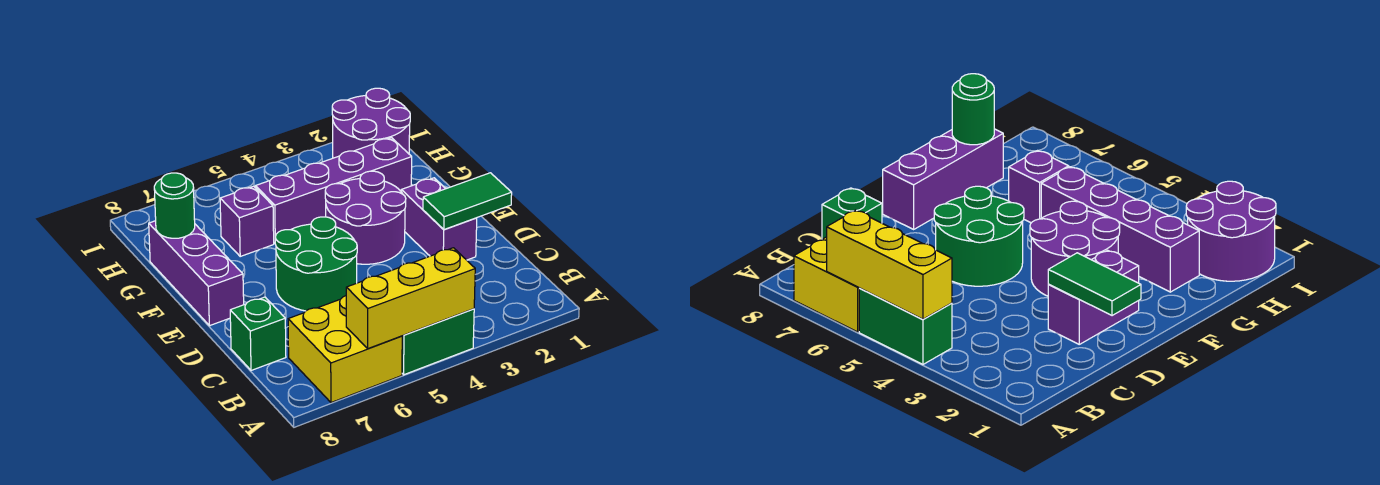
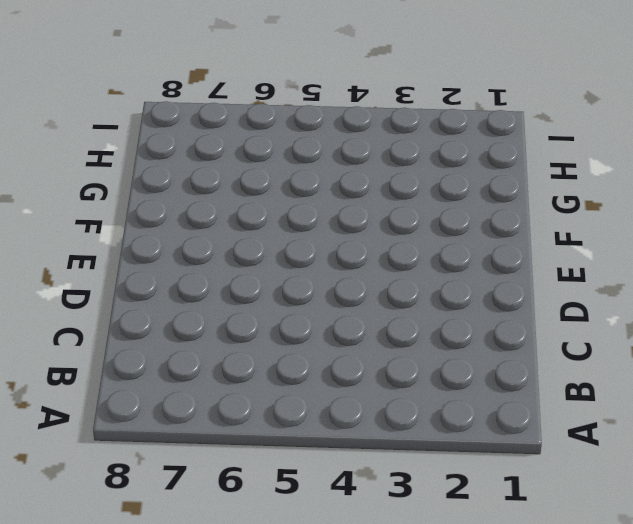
none -> green 1x2 brick [402,309,474,375]
none -> yellow 2x2 brick [288,296,402,403]
none -> green 1x1 brick [230,297,286,370]

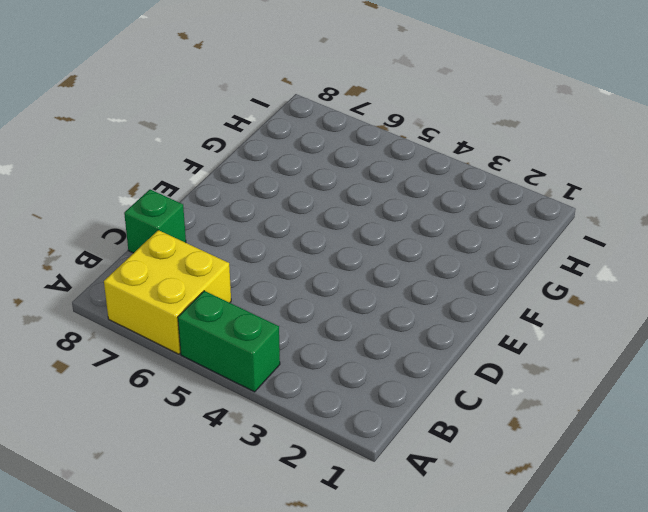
none -> purple 1x2 brick [401,178,477,260]
none -> green 2x2 round brick [275,217,357,311]
none -> purple 2x2 round brick [325,171,406,264]

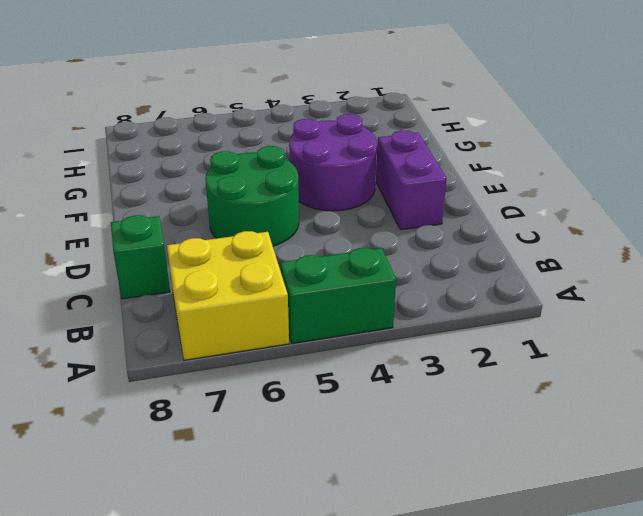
none -> purple 1x3 brick [149,221,244,326]
none -> purple 1x4 brick [255,138,412,243]
none -> purple 1x1 brick [220,186,274,256]

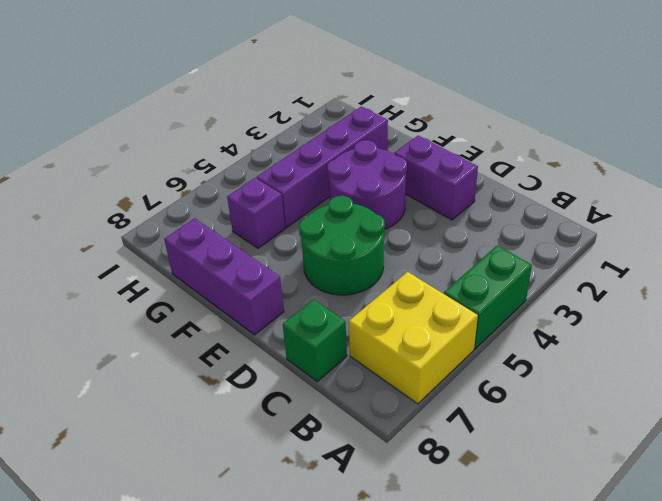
none -> purple 2x2 round brick [332,88,410,158]
none -> yellow 1x3 brick [346,248,475,349]
none -> green 1x2 tile [423,173,512,229]

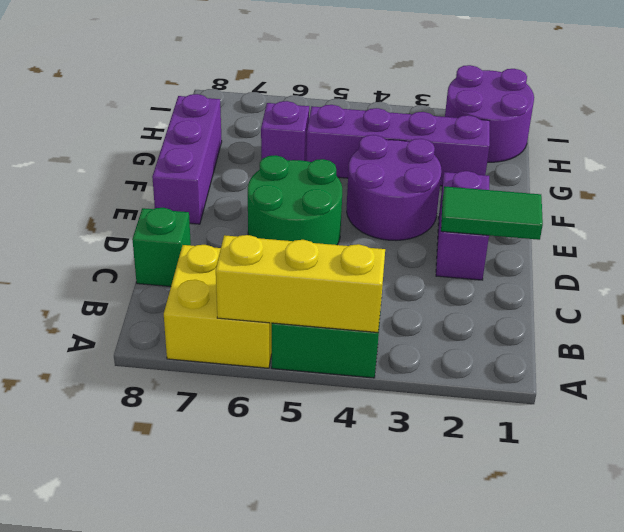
none -> green 1x1 round brick [154,173,195,238]

